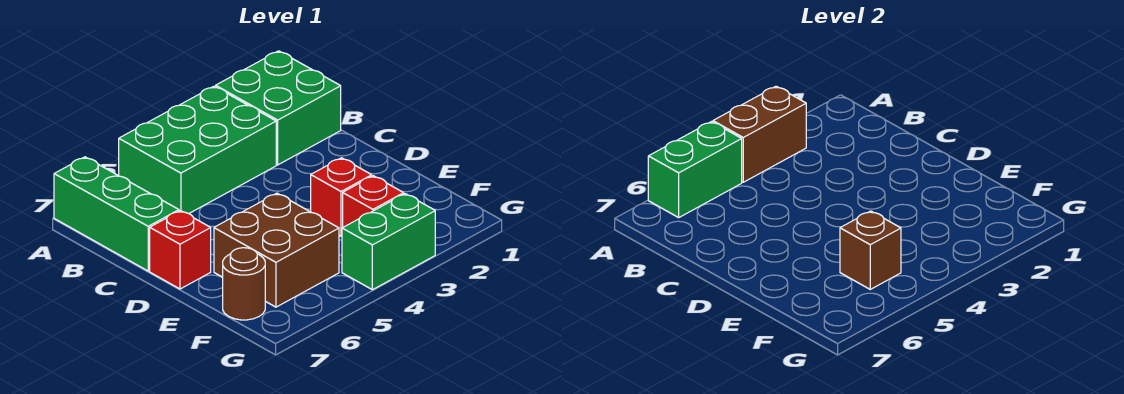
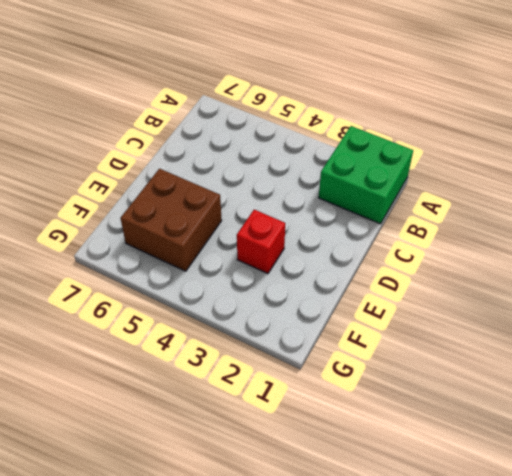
none -> green 2x3 brick [119,86,276,213]
none -> green 1x3 brick [54,157,179,271]
none -> red 1x1 brick [150,211,211,289]

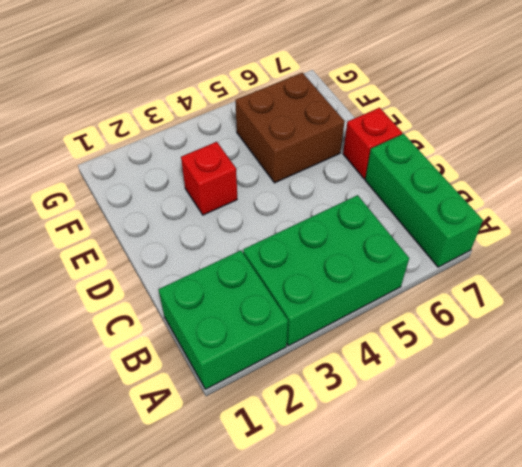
none -> red 1x1 brick [343,176,404,227]
none -> brown 1x1 round brick [223,248,265,320]
none -> green 1x2 brick [342,194,435,290]

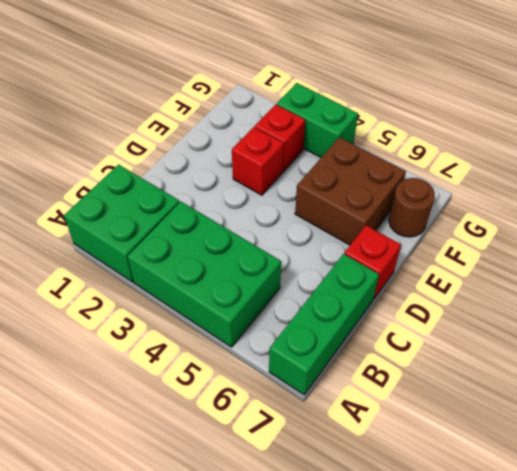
none -> brown 1x2 brick [713,86,806,182]
none -> green 1x2 brick [648,122,742,217]
none -> brown 1x1 brick [840,211,901,289]

